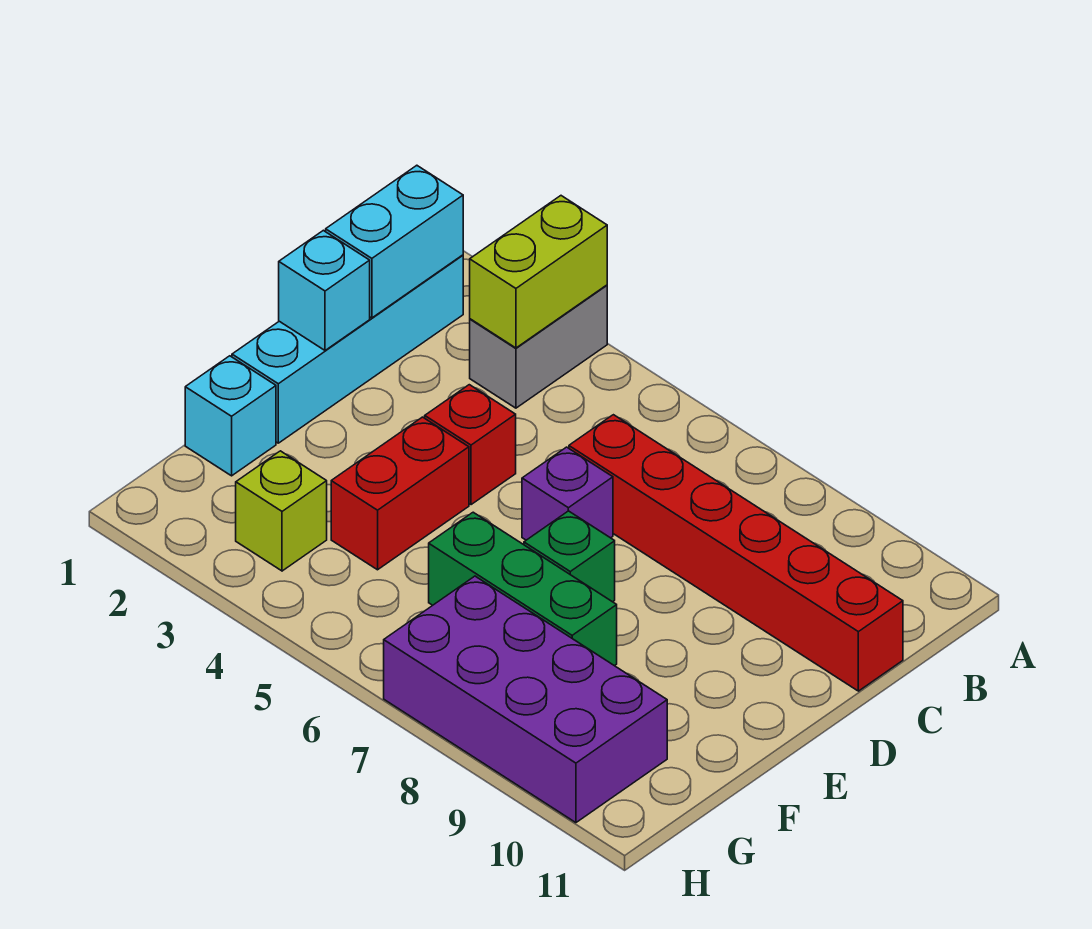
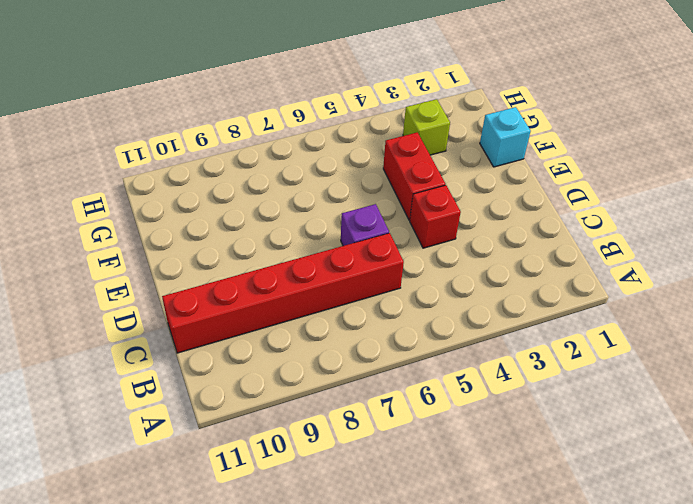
none -> grey 1x2 brick [470,285,607,408]
none -> cyan 1x4 brick [232,255,463,443]
none -> green 1x1 brick [524,511,615,602]

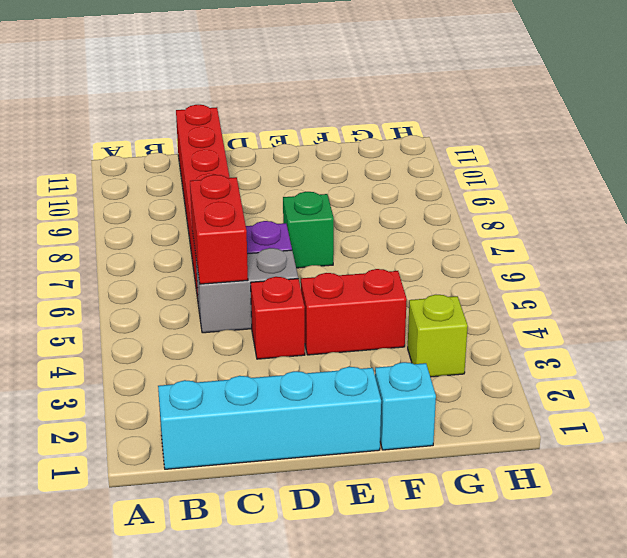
grey 1x2 brick [196,248,298,333] -> grey 1x2 brick moved to [470,285,607,408]
red 1x2 brick [190,175,248,284] -> none
none -> green 1x3 brick [429,512,617,666]
none -> purple 2x4 brick [384,576,667,823]
none -> lime 1x2 brick [470,196,607,348]

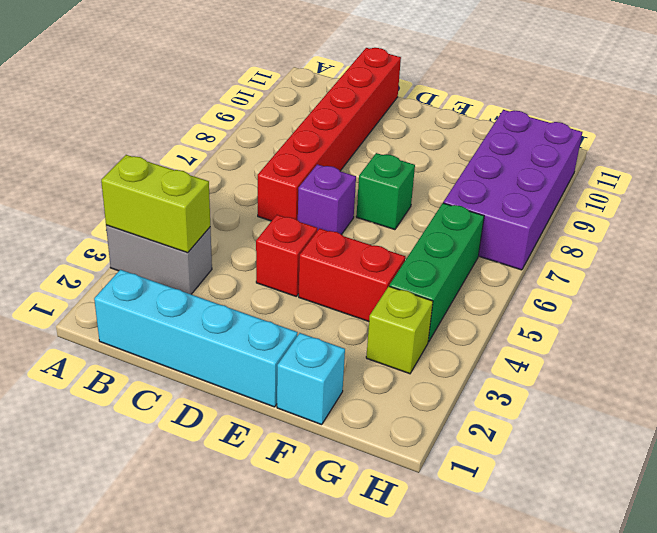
green 1x3 brick [390,203,484,342] -> green 1x3 brick moved to [429,512,617,666]
none -> cyan 1x2 brick [326,165,463,318]
none -> cyan 1x1 brick [279,230,370,350]

